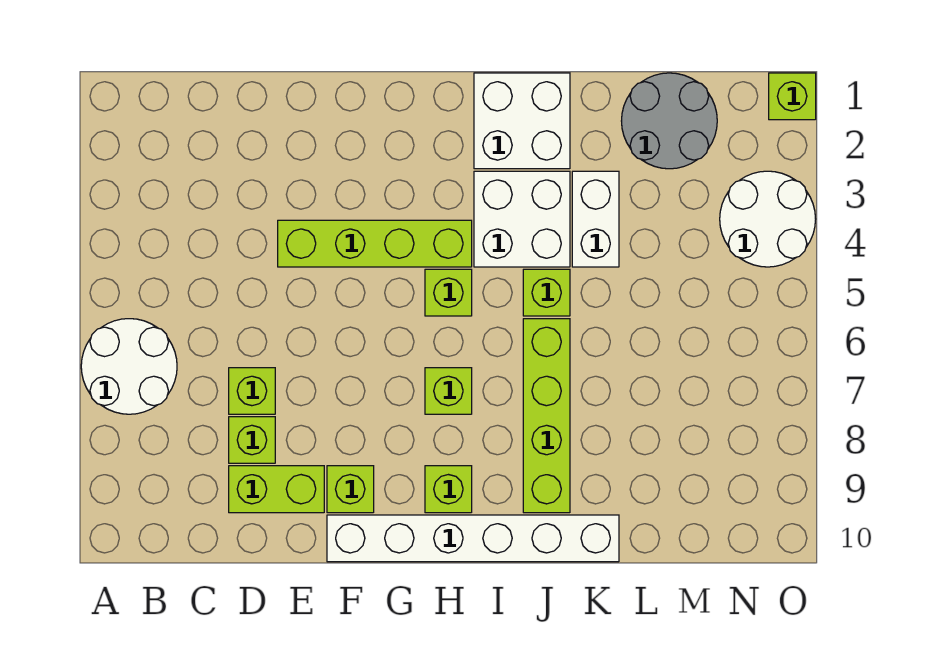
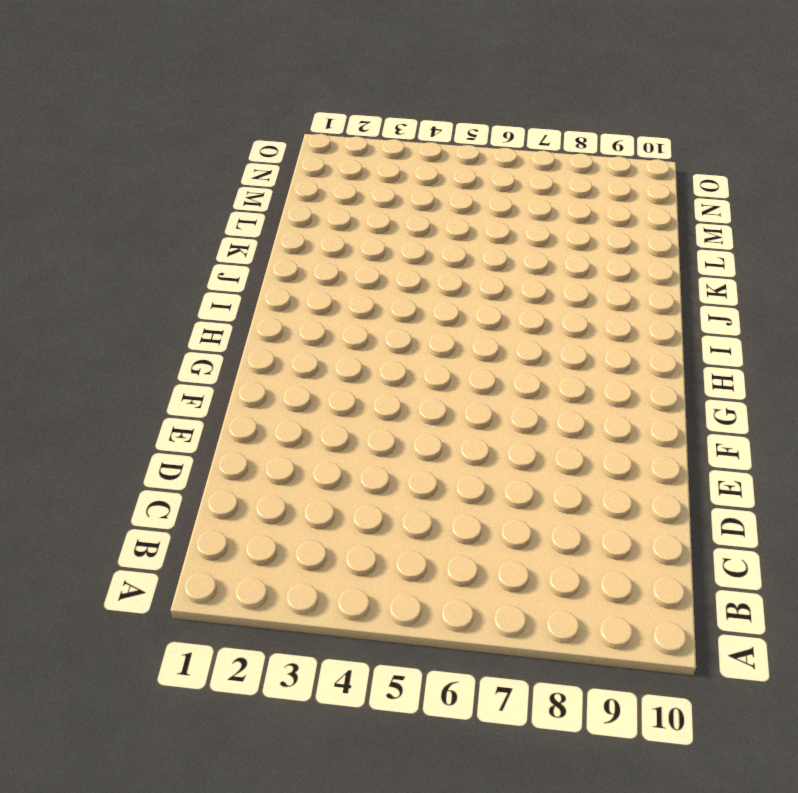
none -> white 2x2 round brick [81,319,177,414]
none -> lime 1x1 brick [229,368,275,414]
none -> lime 1x1 brick [229,417,275,463]

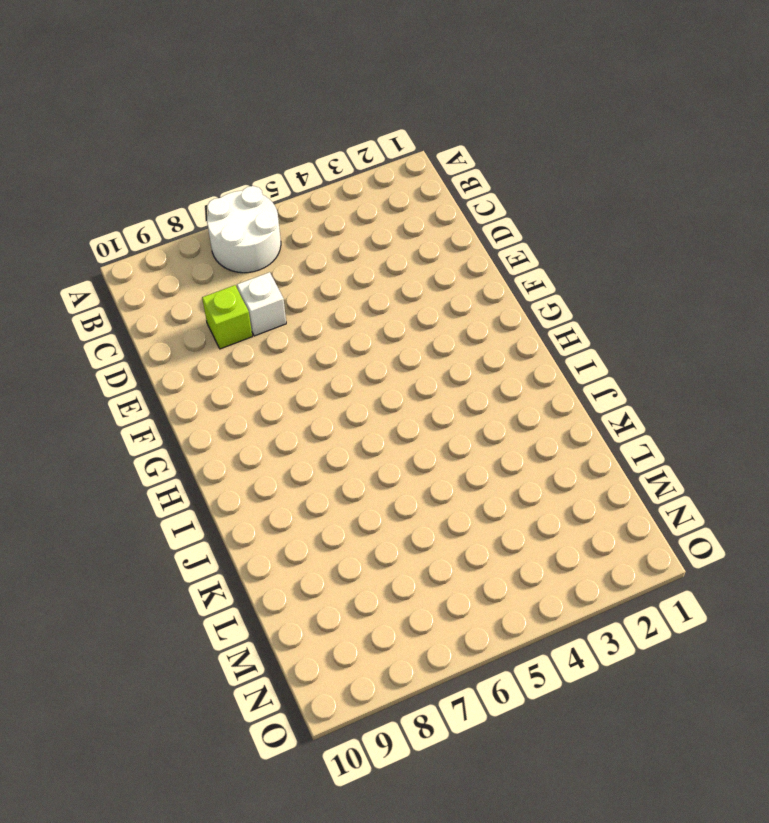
white 1x1 brick [237,272,286,336] -> lime 1x1 brick [229,368,275,414]
none -> lime 1x2 brick [229,466,324,513]
none -> lime 1x4 brick [278,220,472,267]
none -> lime 1x1 brick [327,466,374,513]

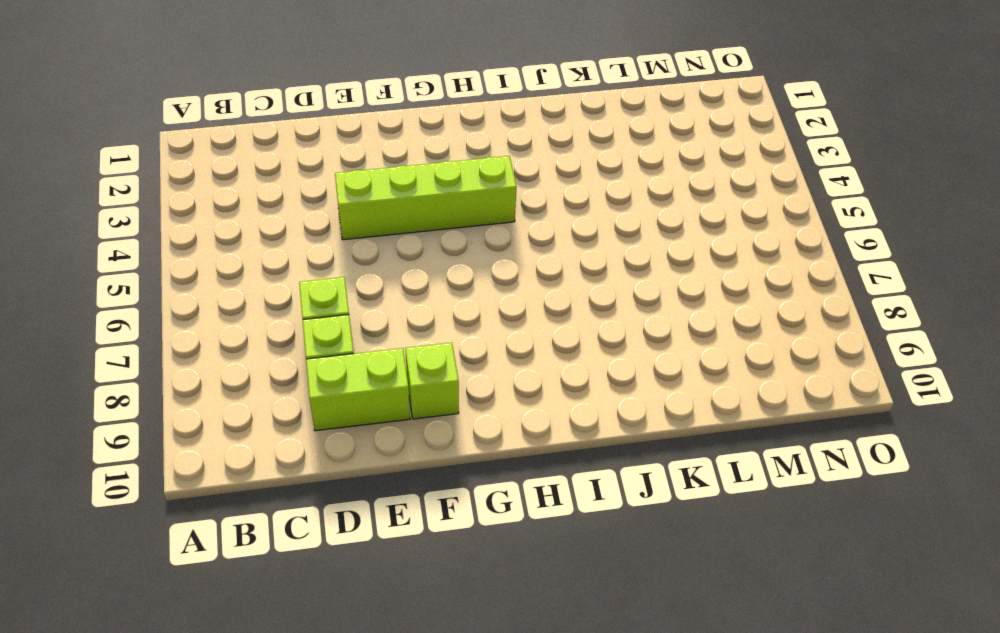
none -> white 2x2 round brick [81,319,177,414]
none -> white 1x6 brick [327,515,619,562]
none -> lime 1x1 brick [425,269,472,316]

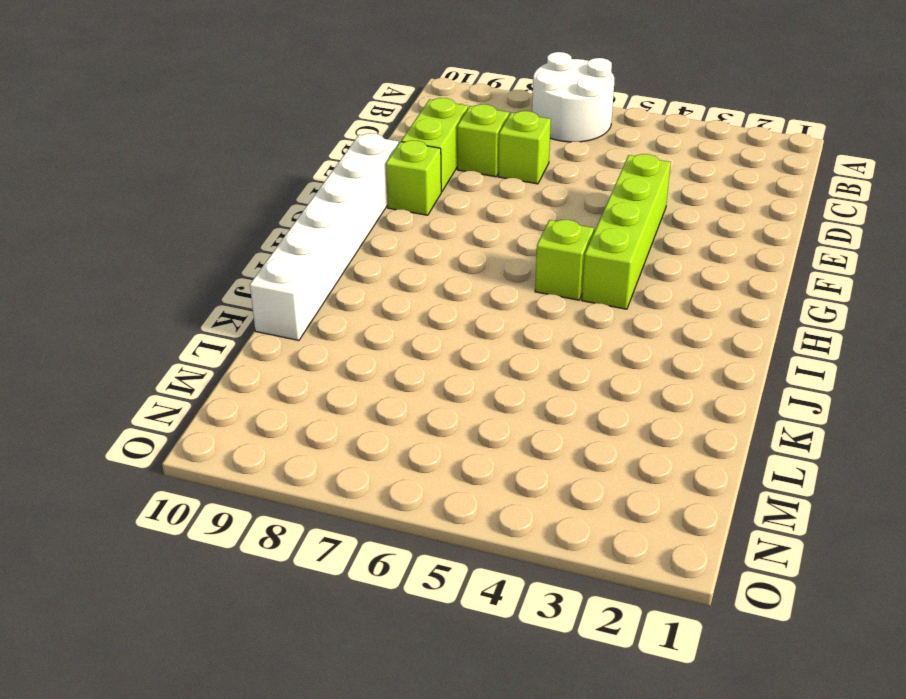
none -> lime 1x1 brick [425,368,472,414]
none -> lime 1x1 brick [425,466,472,513]
none -> white 2x2 brick [474,73,570,169]

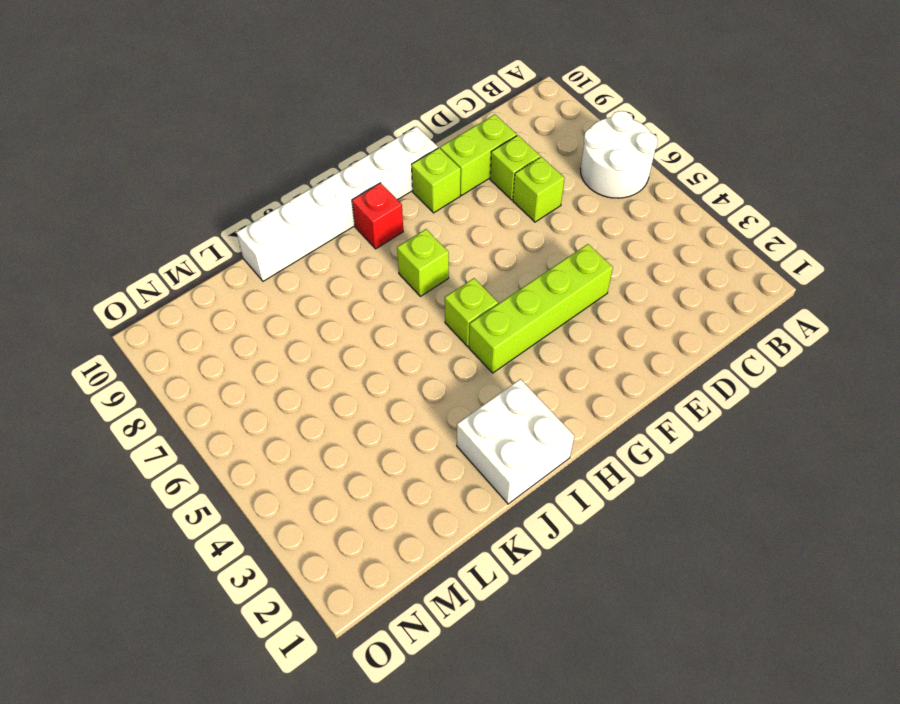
red 1x1 brick [352,183,403,249] -> lime 1x1 brick [425,466,472,513]
none -> white 2x2 brick [474,171,570,267]
none -> lime 1x1 brick [523,269,570,316]
none -> lime 1x4 brick [523,319,570,513]

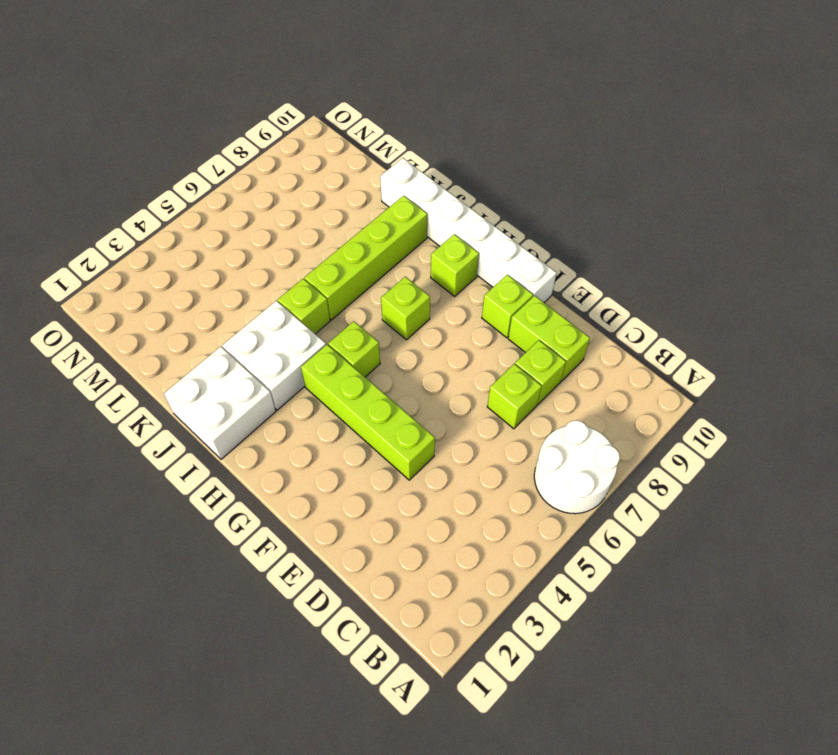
none -> white 1x2 brick [572,171,619,267]
none -> grey 2x2 round brick [622,73,717,169]
none -> white 2x2 round brick [720,171,816,267]

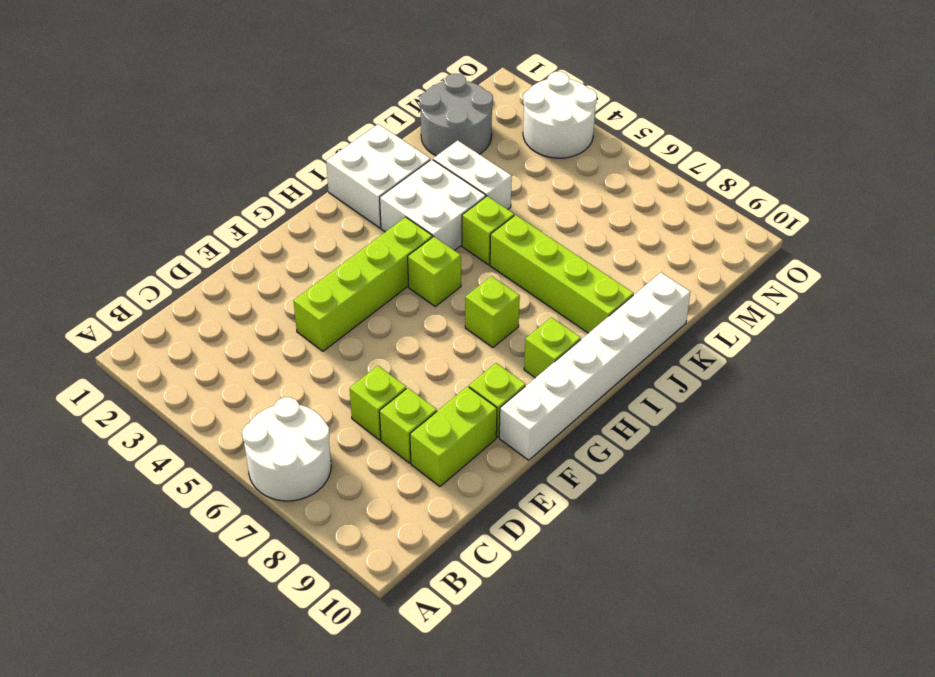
none -> lime 1x1 brick [769,73,816,120]

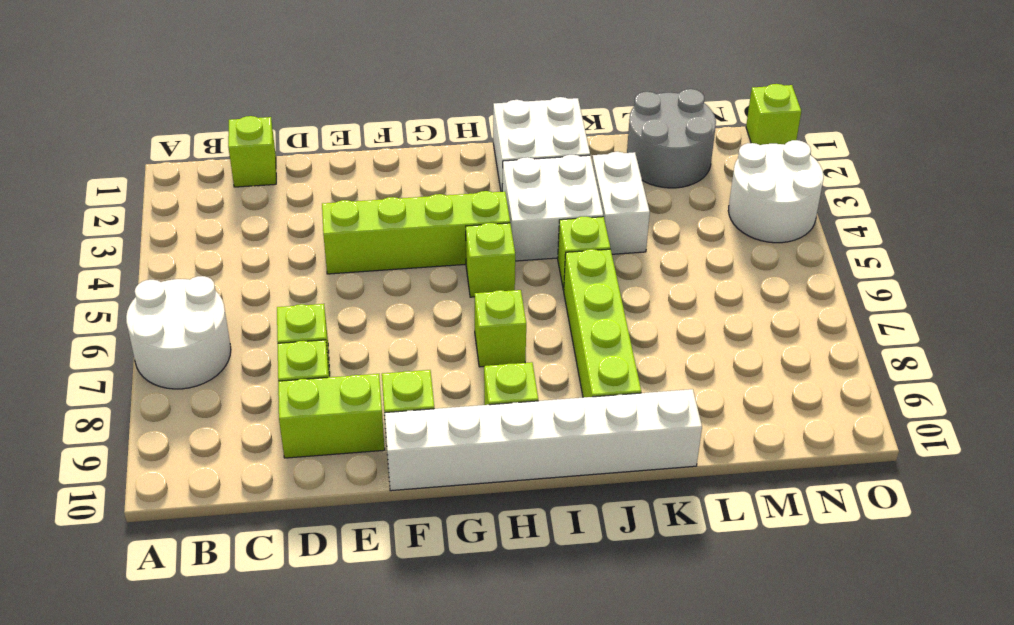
lime 1x1 brick [228,116,276,187] -> none

